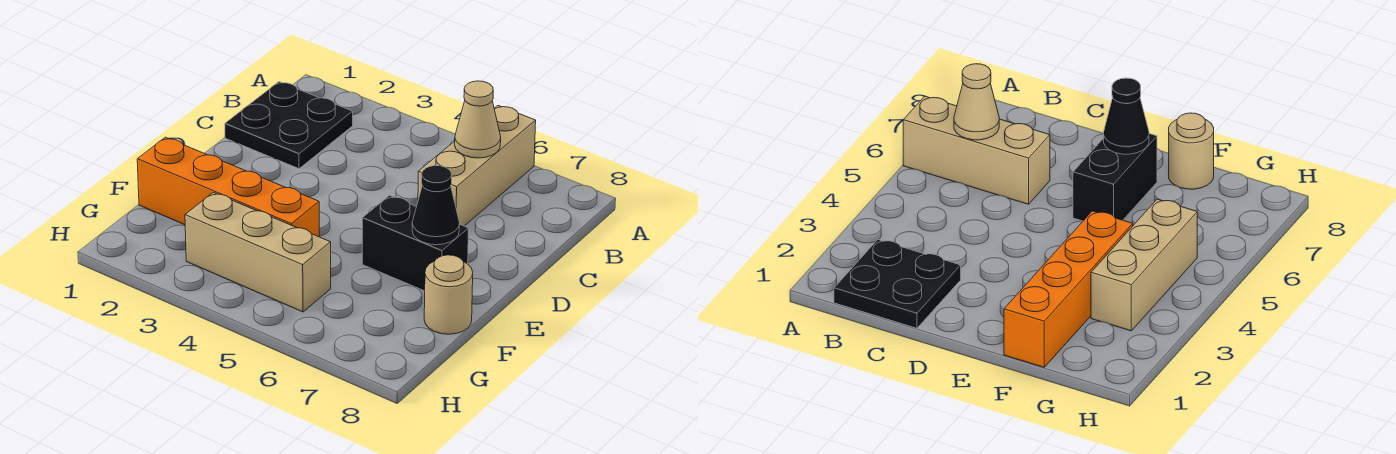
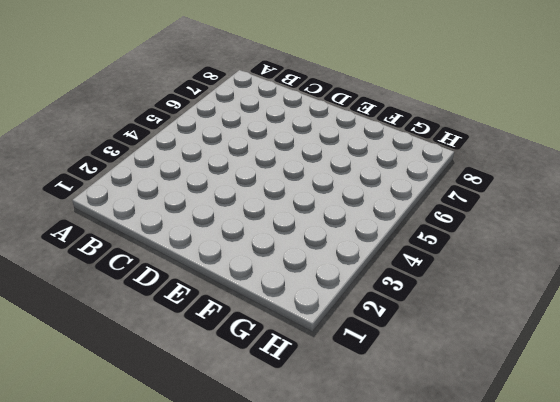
none -> tan 1x3 brick [418,106,536,226]
none -> black 2x2 plate [225,82,353,169]

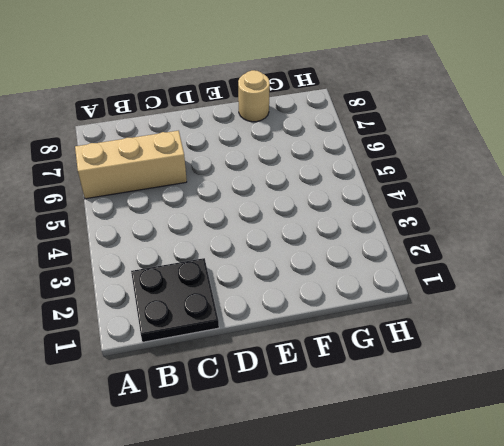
none -> black 1x2 brick [362,196,469,291]
none -> orange 1x4 brick [137,137,319,237]

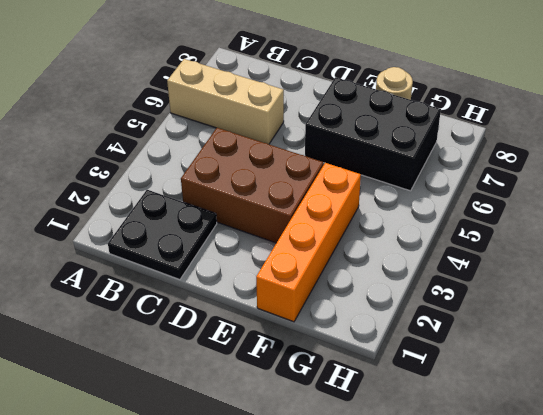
brown 2x3 brick [181,128,323,243] -> none
black 2x3 brick [305,77,441,191] -> black 1x2 brick [362,196,469,291]
none -> tan 1x3 brick [185,192,331,312]
none -> tan 1x1 cone [455,81,501,158]

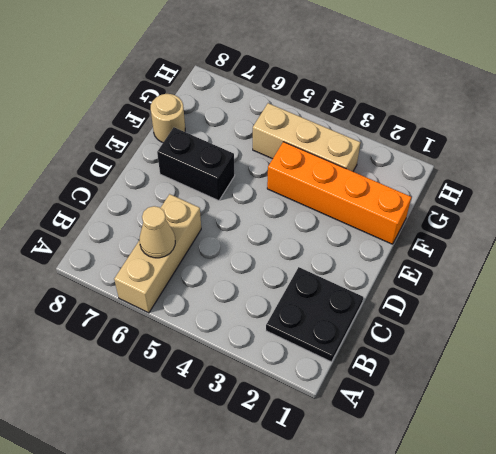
none -> black 1x1 cone [412,166,460,245]

